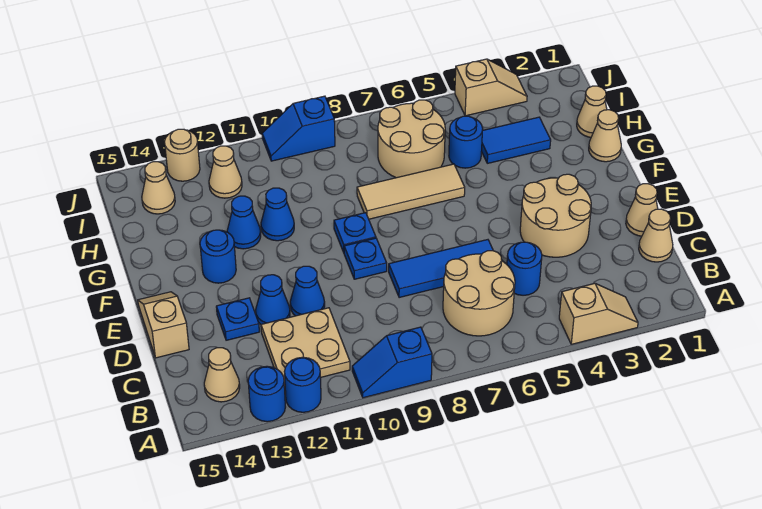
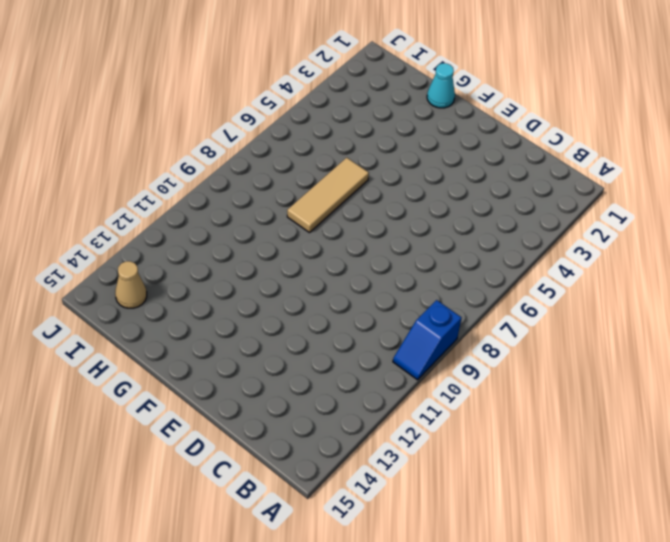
cyan 1x1 cone [427,63,455,108] -> tan 1x1 cone [589,110,621,162]
none -> tan 1x2 slope [559,283,638,344]
none -> blue 1x1 round brick [284,357,321,412]
none -> blue 1x1 round brick [248,366,285,422]
none -> tan 2x2 round brick [443,251,515,336]

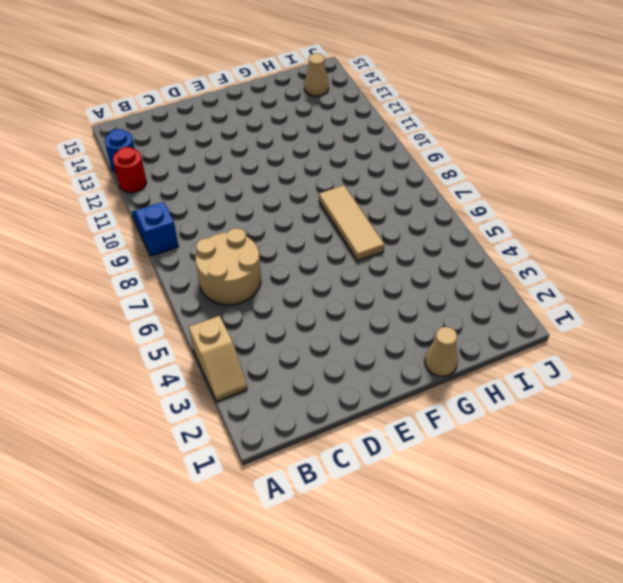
red 1x1 round brick [113,147,147,193] -> blue 1x1 round brick [284,357,321,412]
none -> tan 2x2 plate [261,308,350,387]
none -> tan 1x1 cone [204,348,240,402]
none -> tan 1x1 cone [639,209,673,262]
none -> blue 1x1 round brick [507,242,542,295]

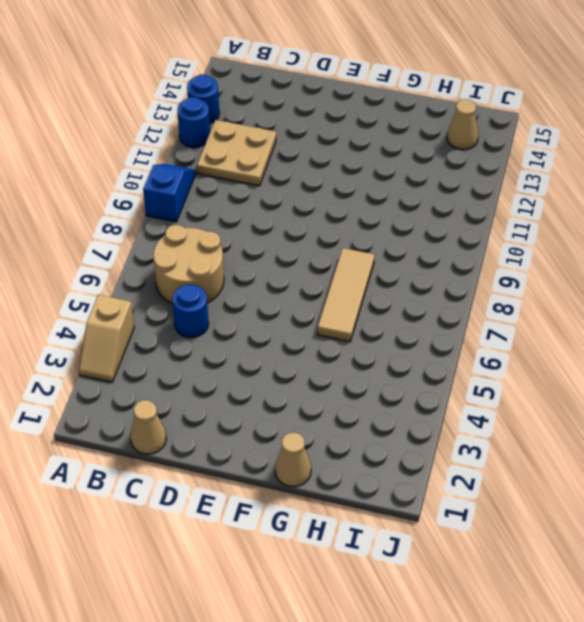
none -> tan 1x1 cone [204,348,240,402]
none -> tan 1x1 cone [626,184,658,236]
none -> tan 2x2 round brick [520,174,591,257]
none -> blue 1x3 tile [389,240,493,298]

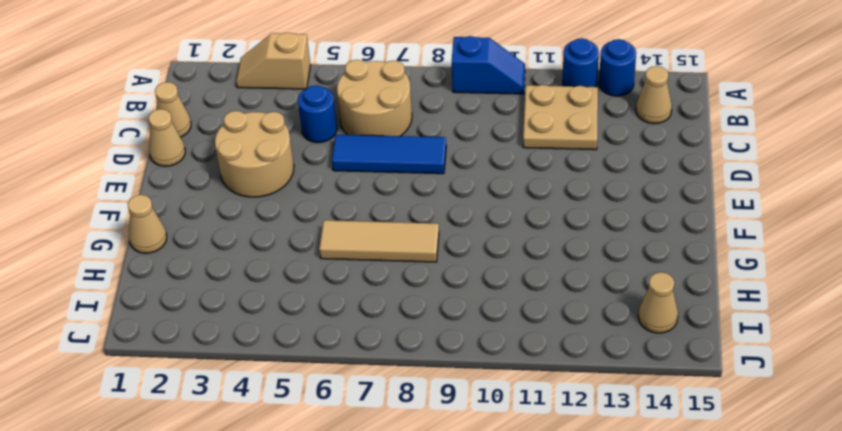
none -> blue 1x1 cone [290,266,325,316]
none -> blue 1x1 cone [256,275,290,324]
none -> blue 1x1 plate [216,298,259,340]
none -> tan 1x2 slope [138,292,189,358]

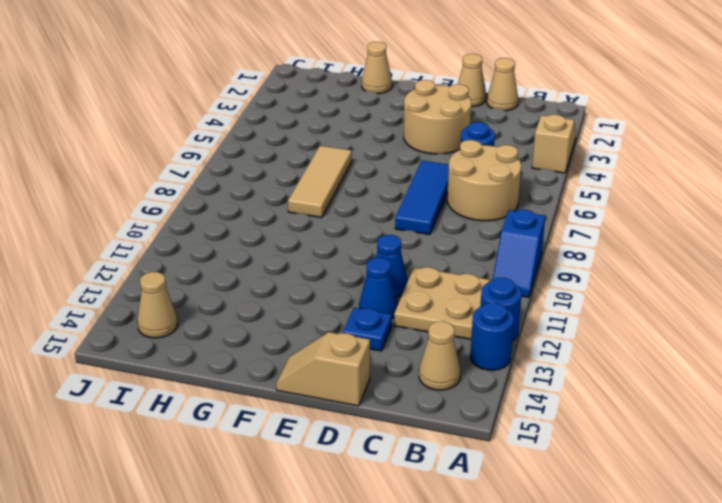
none -> blue 1x1 plate [344,238,387,279]
none -> blue 1x1 plate [334,213,376,252]
none -> blue 1x1 round brick [200,230,236,283]
none -> blue 1x1 cone [261,188,294,241]

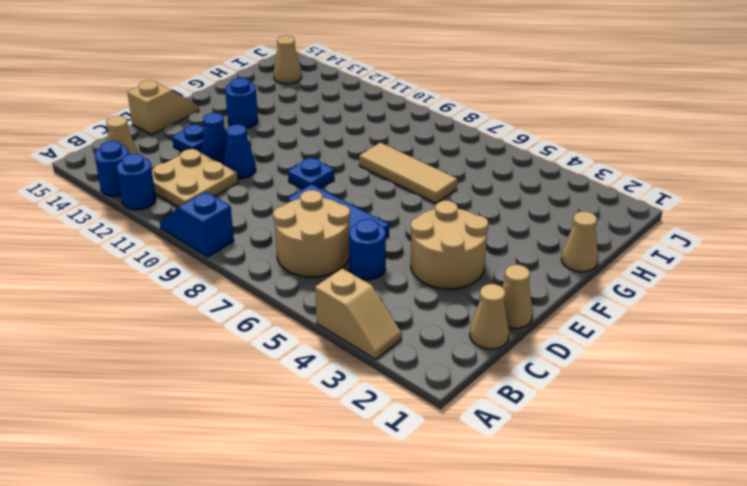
none -> blue 1x1 plate [334,213,376,252]
none -> blue 1x1 cone [261,188,294,241]
none -> blue 1x1 cone [227,196,261,249]
none -> tan 1x1 cone [577,86,607,137]

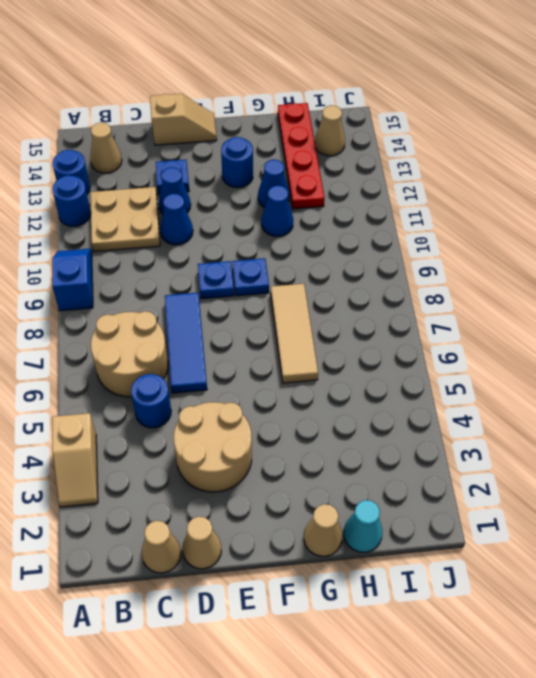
cyan 1x1 cone [344,500,382,552] -> tan 1x1 cone [577,86,607,137]
red 1x4 plate [278,103,325,209] -> none
none -> blue 1x2 tile [482,117,551,163]
none -> blue 1x1 round brick [449,116,483,168]
none -> tan 2x2 round brick [378,100,445,178]
none -> tan 1x1 cone [209,146,242,198]

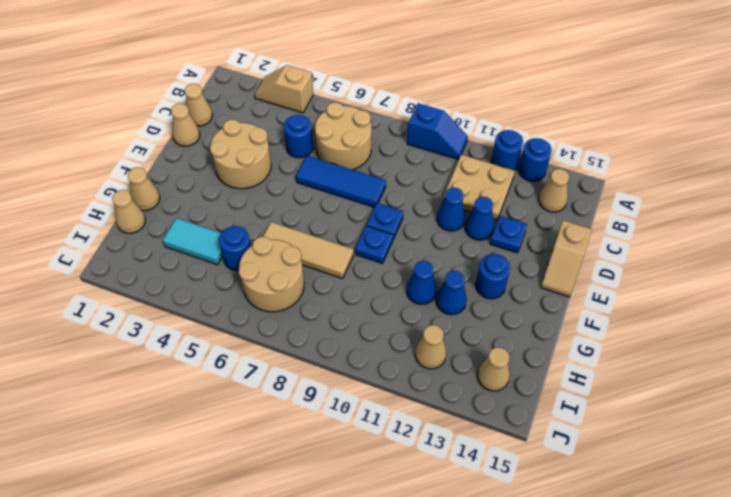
cyan 1x2 tile [163,218,223,265] -> blue 1x2 tile [482,117,551,163]
none -> tan 1x2 slope [455,59,527,116]
none -> blue 1x2 slope [262,96,335,161]
none -> tan 1x1 round brick [165,129,200,181]

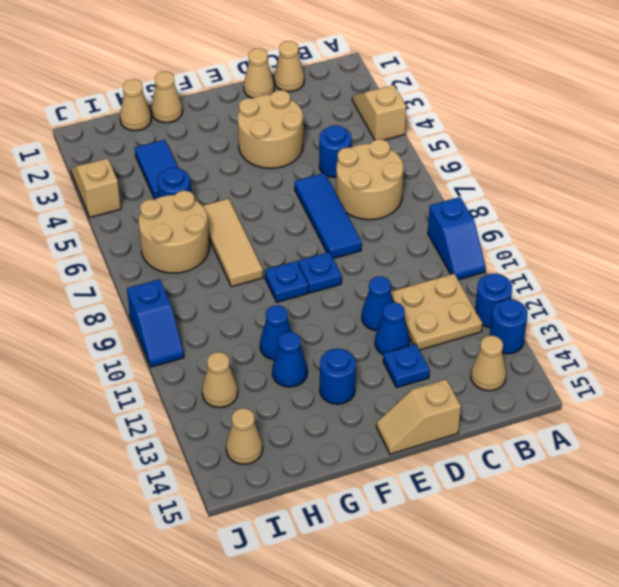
none -> tan 1x1 round brick [165,129,200,181]

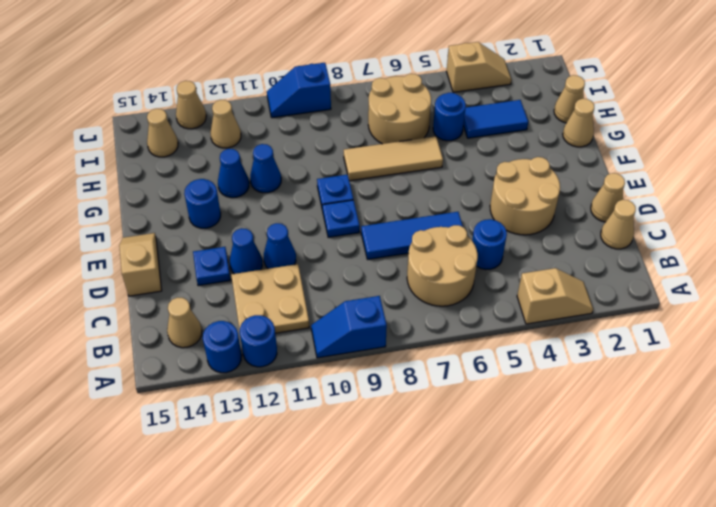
tan 1x1 cone [176,81,206,129] -> tan 1x1 round brick [165,129,200,181]

